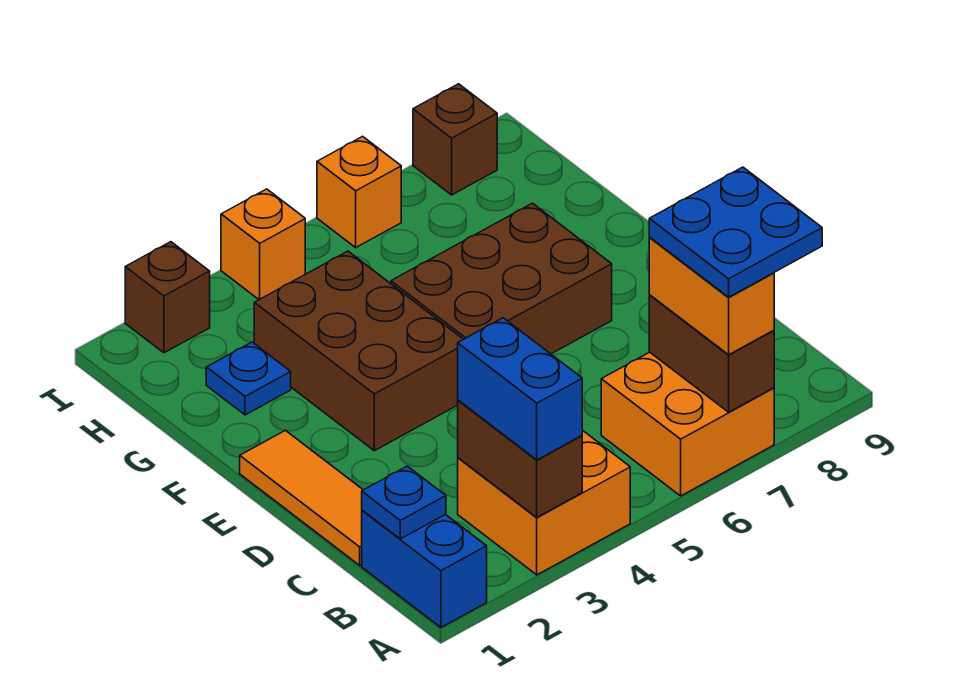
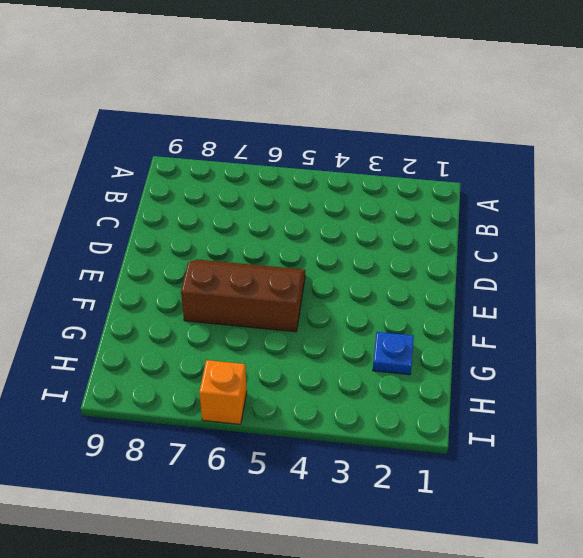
brown 2x3 slope [181,259,305,332] -> brown 2x3 brick [391,203,612,354]
none -> blue 1x2 brick [362,510,487,627]
none -> orange 2x2 brick [458,430,630,575]
none -> orange 2x2 brick [601,352,774,496]

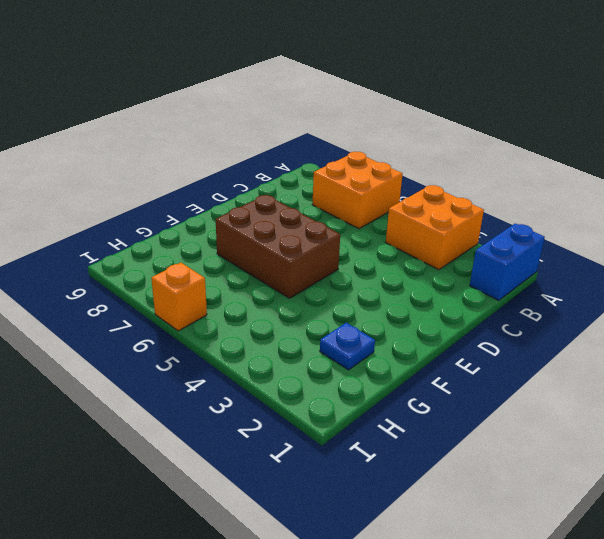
none -> orange 1x3 tile [240,430,363,565]
none -> brown 2x3 brick [254,251,463,451]
none -> brown 1x1 brick [125,242,210,353]

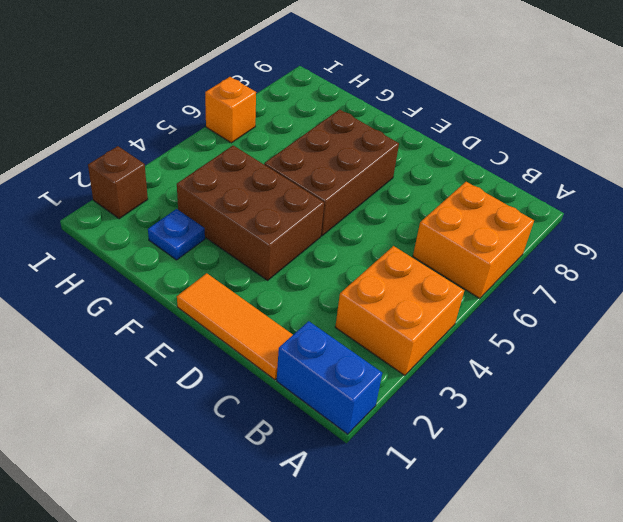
none -> orange 1x1 brick [221,189,305,300]
none -> brown 1x1 brick [413,84,497,195]
none -> brown 1x2 brick [458,400,582,517]

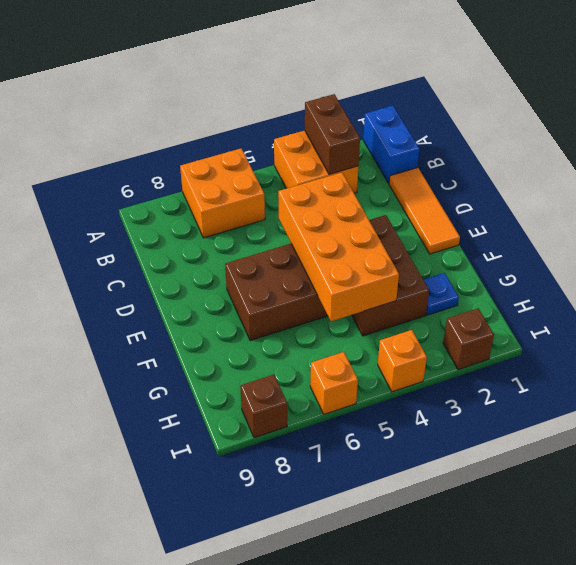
orange 2x4 brick [278,173,399,321] -> none
none -> brown 1x2 brick [649,295,774,412]
none -> blue 1x1 plate [362,466,446,539]
none -> blue 1x2 brick [458,318,582,460]

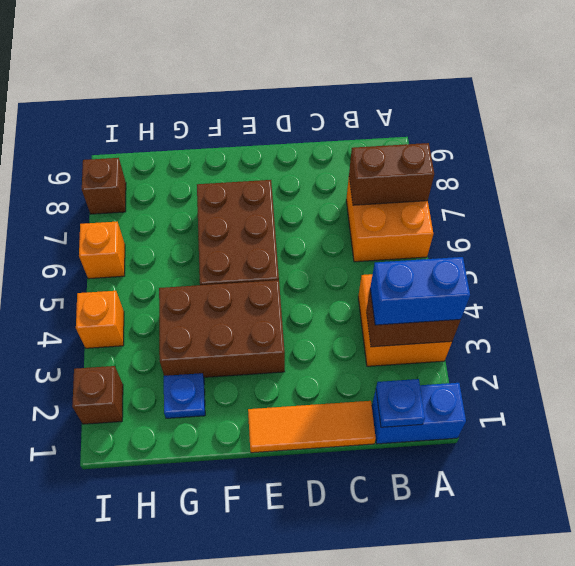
none -> orange 1x2 brick [649,238,774,355]
none -> blue 2x2 plate [649,167,822,297]

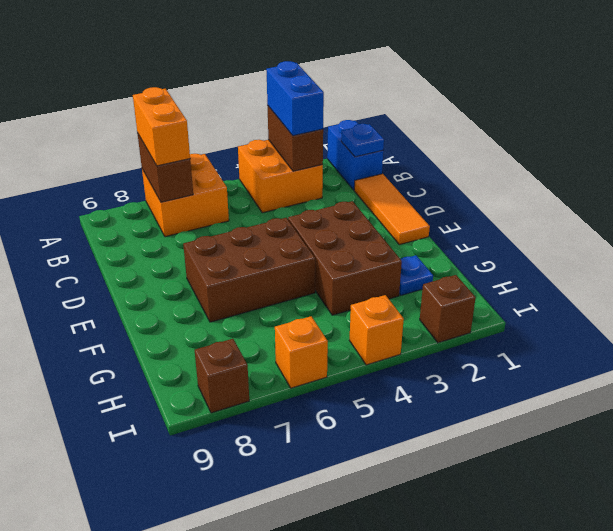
none -> blue 2x2 plate [649,167,822,297]

